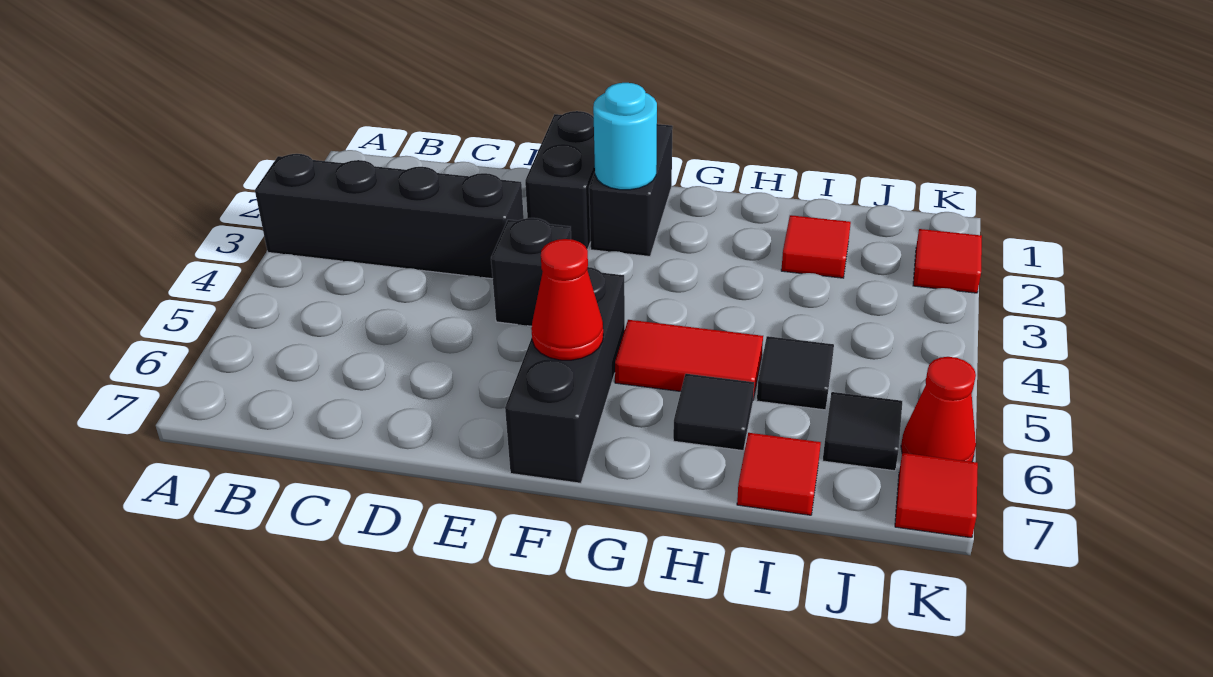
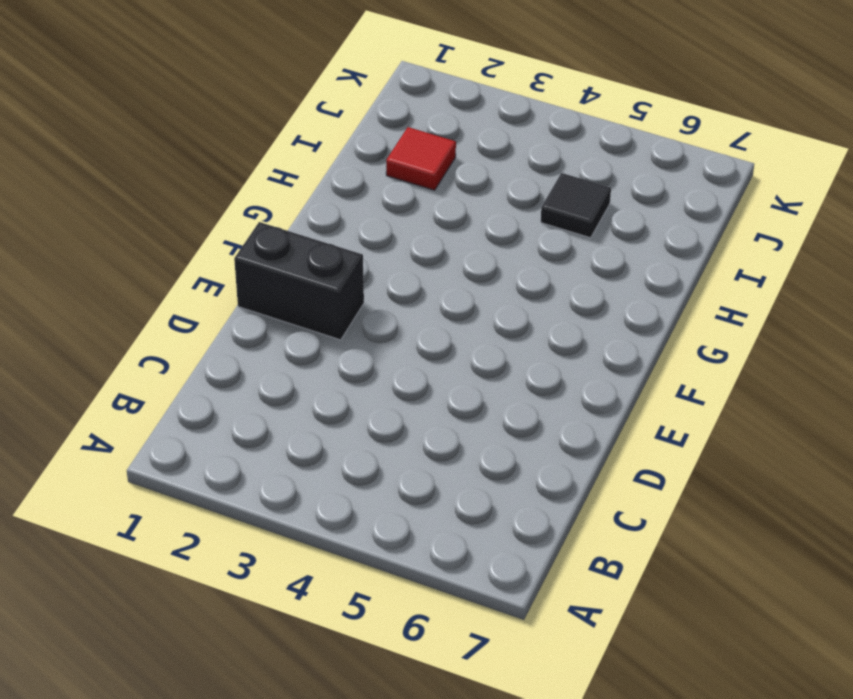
none -> black 1x4 brick [255,154,524,279]
none -> black 1x1 brick [491,218,571,326]
none -> black 1x2 brick [589,124,673,256]

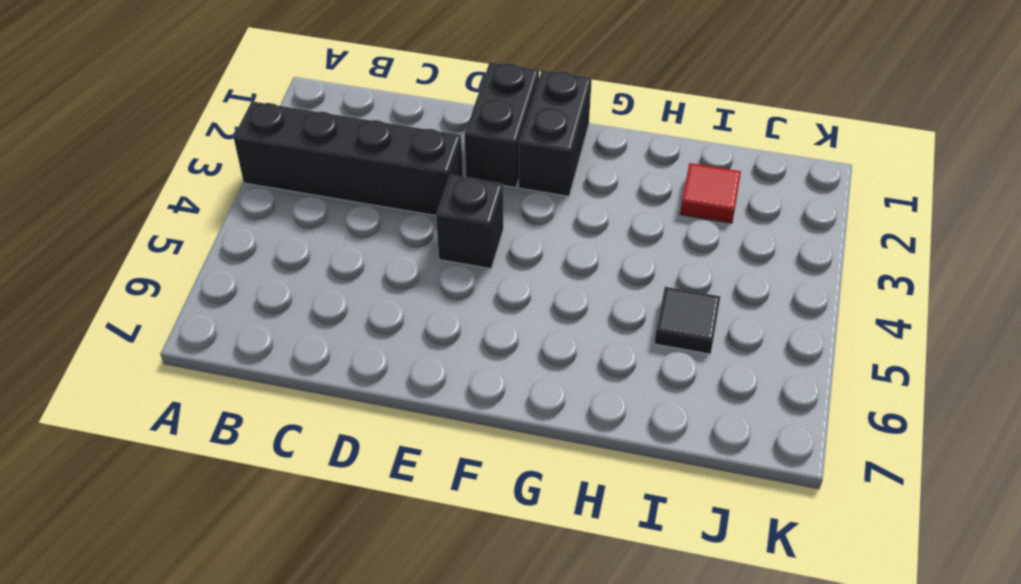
none -> black 1x3 brick [505,267,625,483]
none -> red 1x2 tile [615,320,763,399]
none -> black 1x1 tile [673,374,754,451]

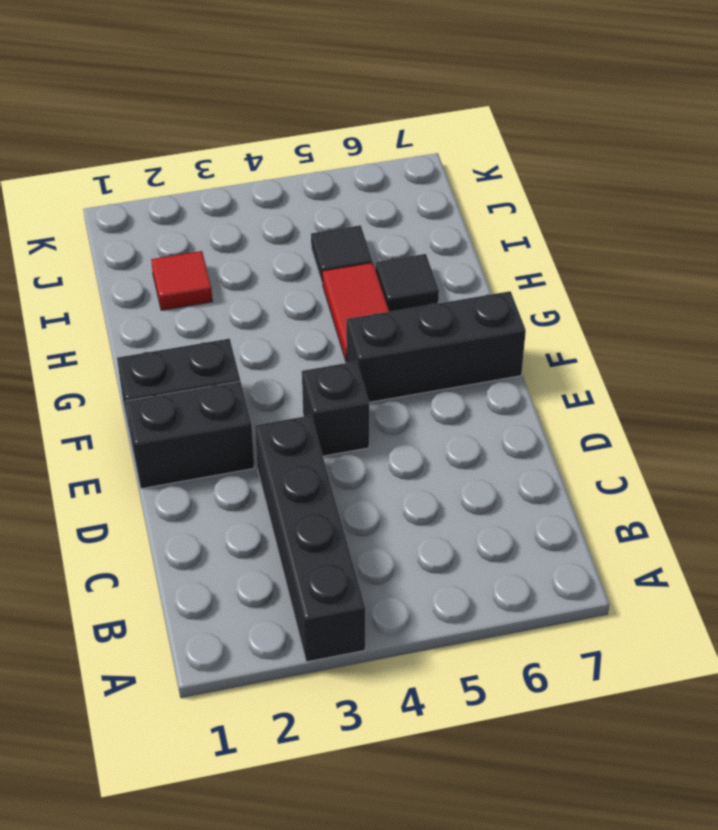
none -> red 1x1 tile [737,433,821,515]
none -> black 1x1 tile [823,392,902,471]
none -> red 1x1 tile [913,229,982,293]

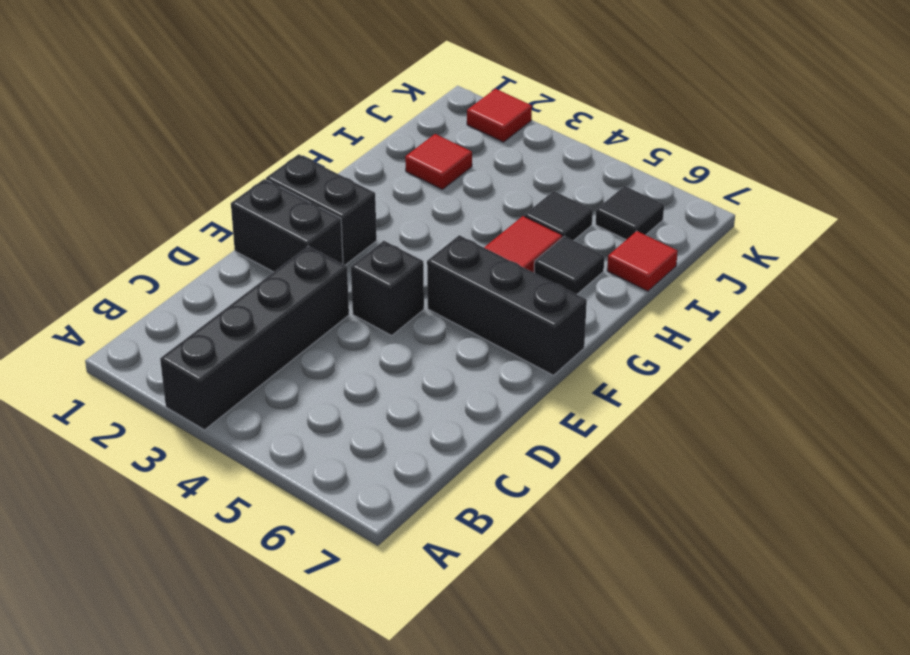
none -> red 1x1 cone [901,357,976,462]
none -> red 1x1 tile [895,453,978,538]
none -> cyan 1x1 round brick [593,83,657,190]

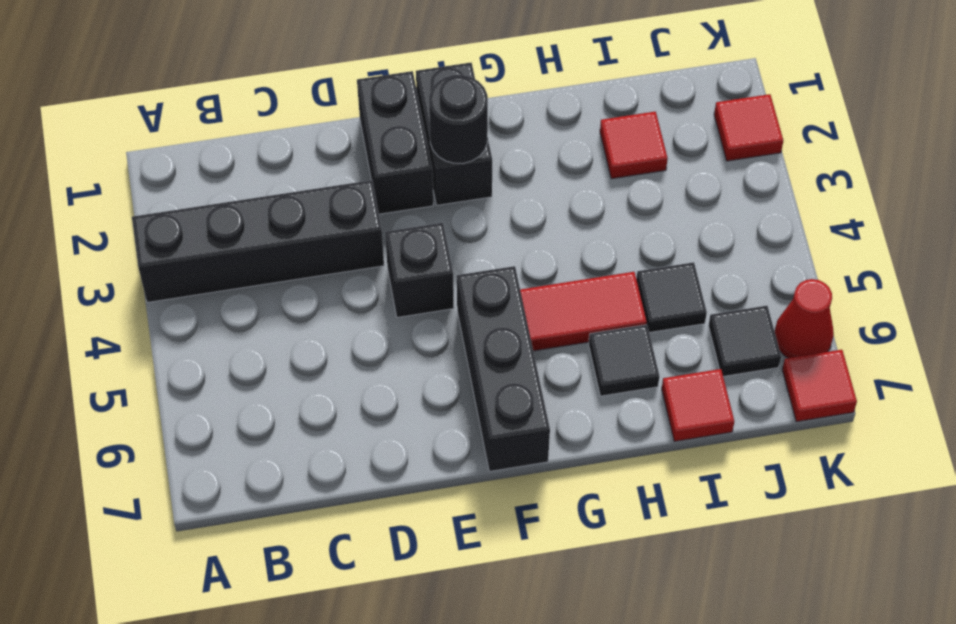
black 1x1 round brick [429,75,488,163] -> cyan 1x1 round brick [593,83,657,190]
none -> red 1x1 cone [531,239,603,360]

